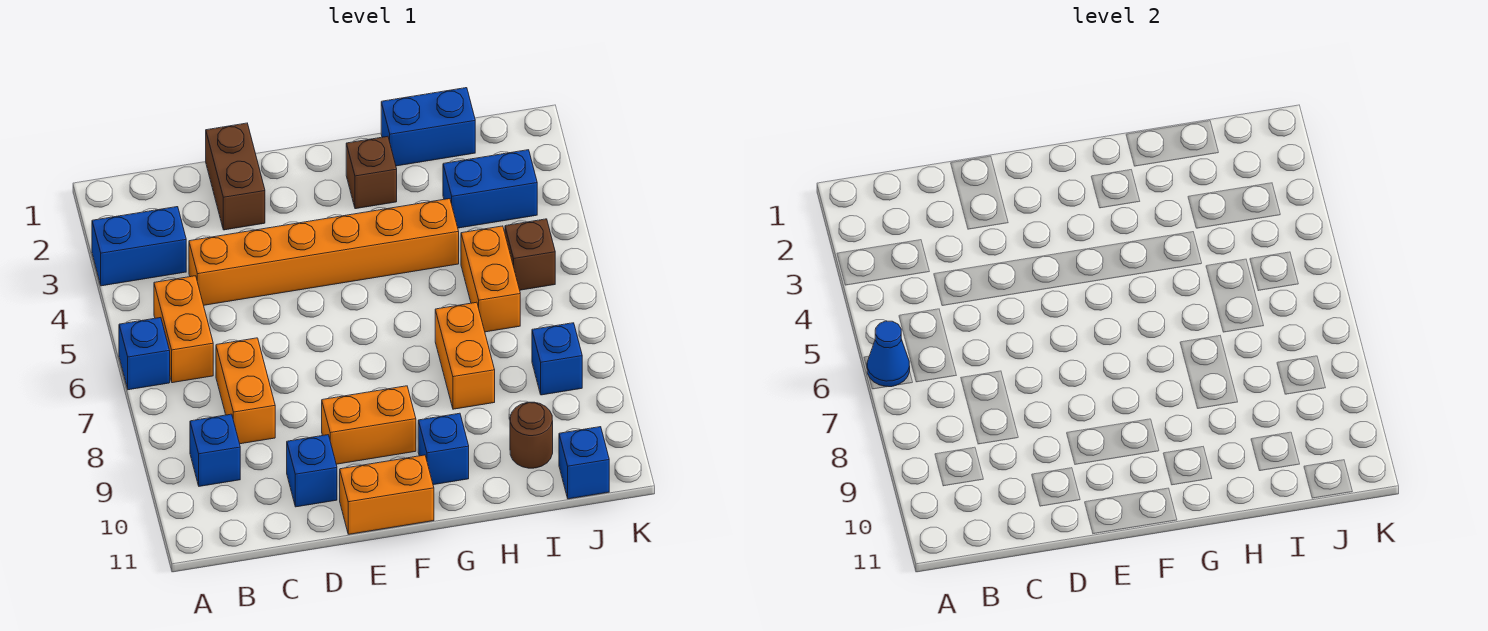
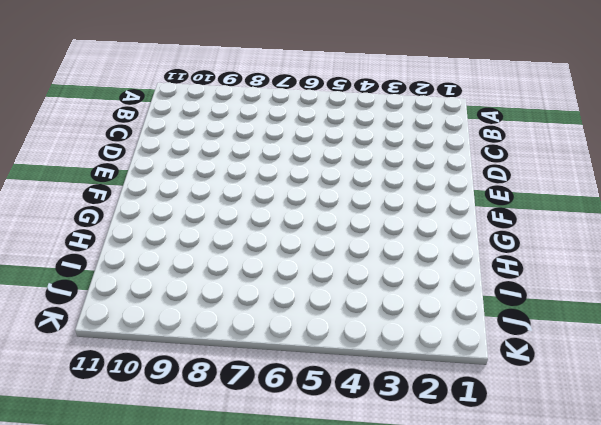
none -> blue 1x2 brick [92,207,186,286]
none -> blue 1x1 brick [119,318,170,390]
none -> orange 1x2 brick [154,276,213,383]

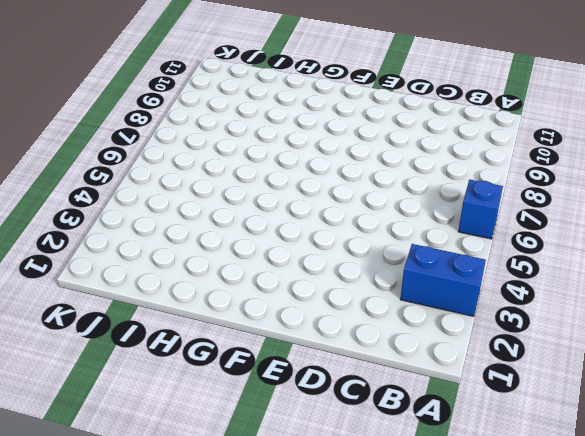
none -> orange 1x2 brick [154,276,213,383]
none -> blue 1x1 brick [190,414,240,486]
none -> orange 1x6 brick [189,199,459,305]

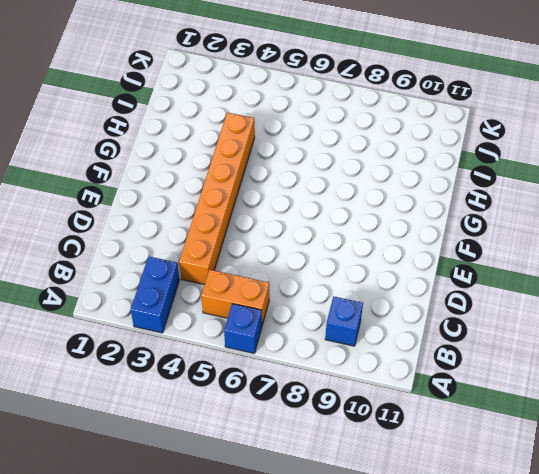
none -> orange 1x2 brick [216,338,275,444]
none -> brown 1x2 brick [206,123,265,230]
none -> blue 1x1 brick [287,435,337,507]

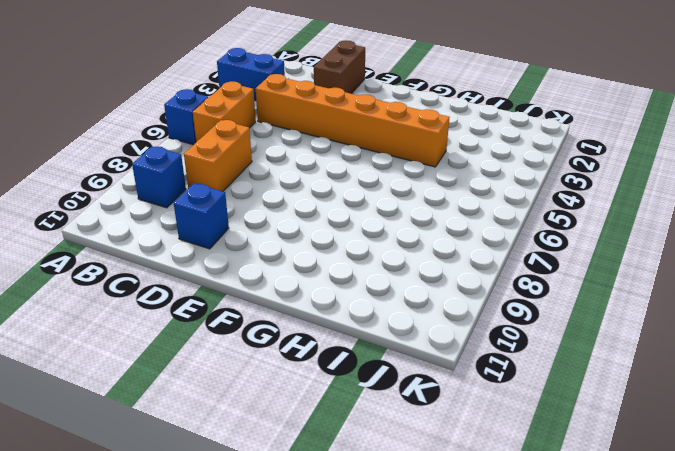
none -> orange 1x2 brick [322,386,416,464]
none -> orange 1x2 brick [340,455,434,534]
none -> brown 1x1 brick [346,136,397,209]

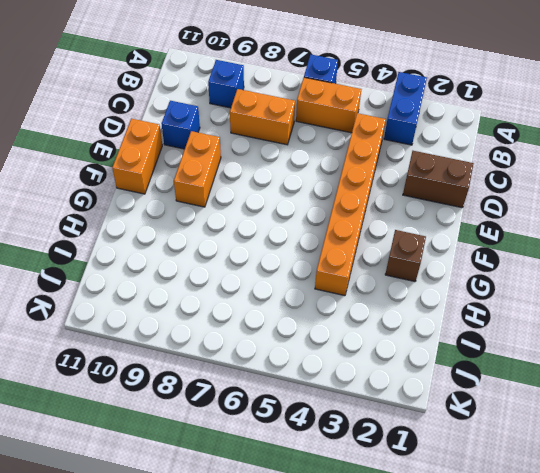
none -> blue 1x1 brick [418,413,469,485]
none -> blue 1x2 brick [381,88,475,166]
none -> orange 1x2 brick [435,302,495,409]

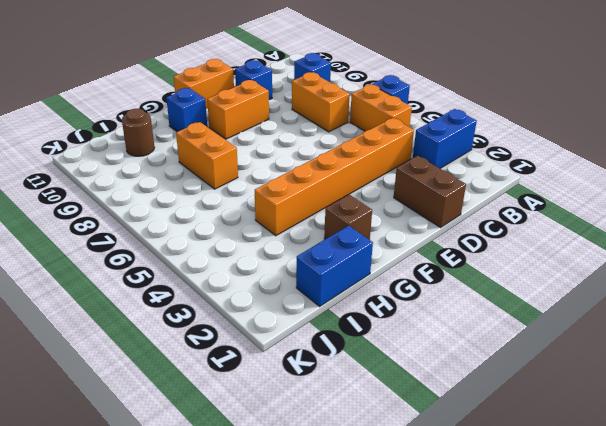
none -> blue 1x2 brick [443,150,537,228]
none -> orange 1x2 brick [461,226,520,332]
none -> brown 1x1 brick [505,219,555,290]

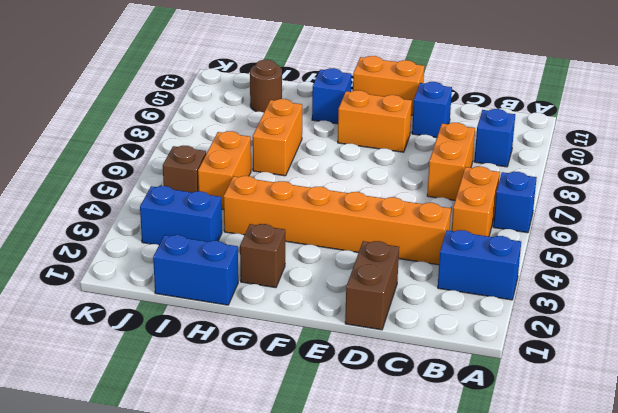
none -> blue 1x1 brick [532,323,582,395]
none -> blue 1x1 brick [559,427,609,499]
none -> blue 1x1 cone [867,321,910,387]

